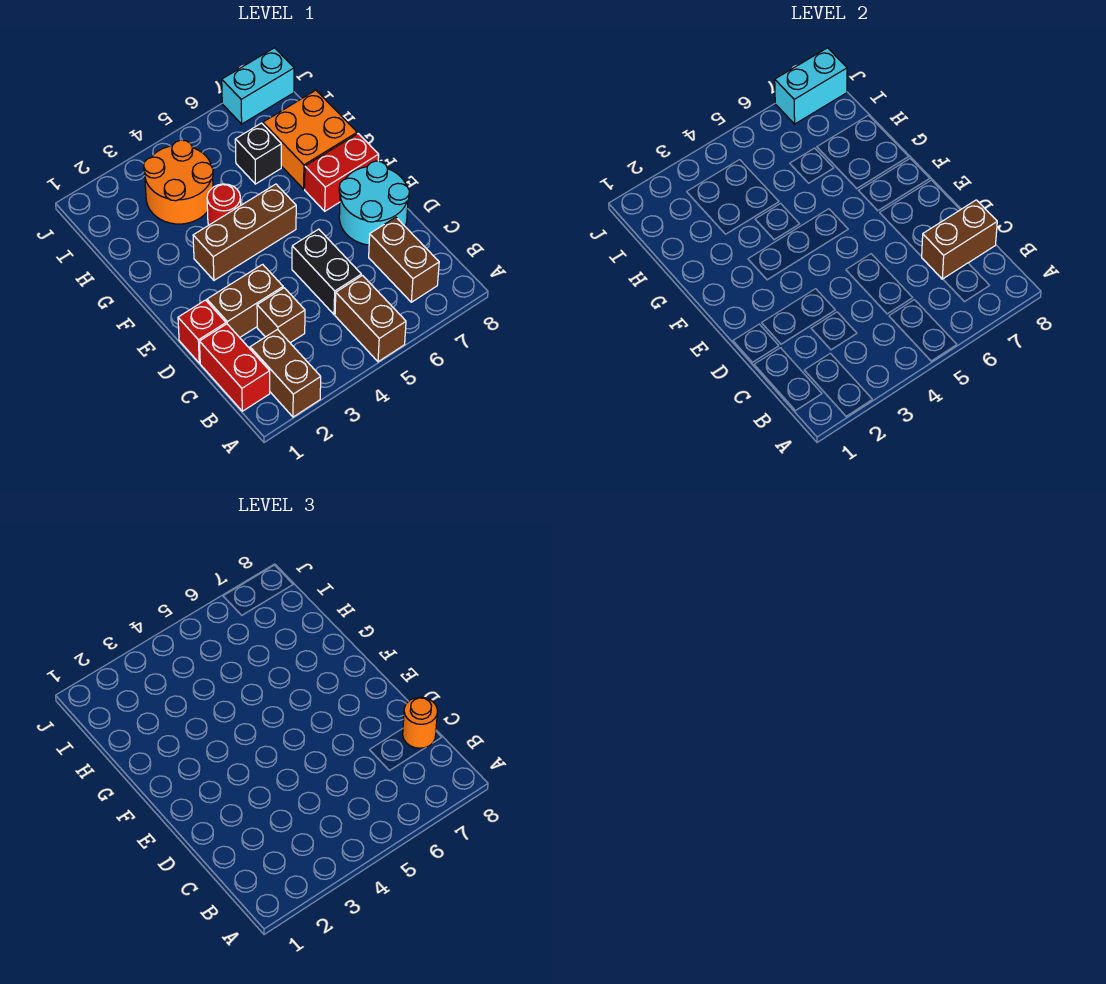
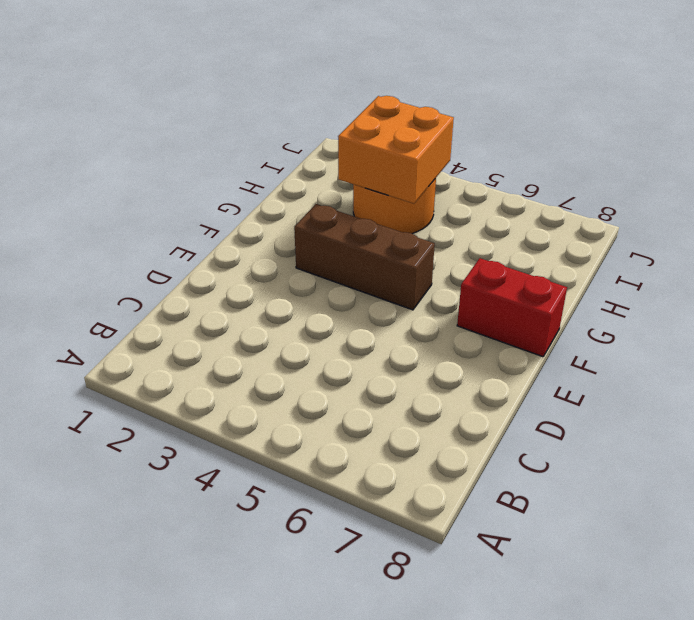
orange 2x2 brick [338,96,454,204] -> orange 2x2 brick moved to [263,90,357,189]
none -> brown 1x2 brick [250,330,321,417]
none -> brown 1x2 brick [335,275,406,362]
none -> red 1x2 brick [199,324,270,411]

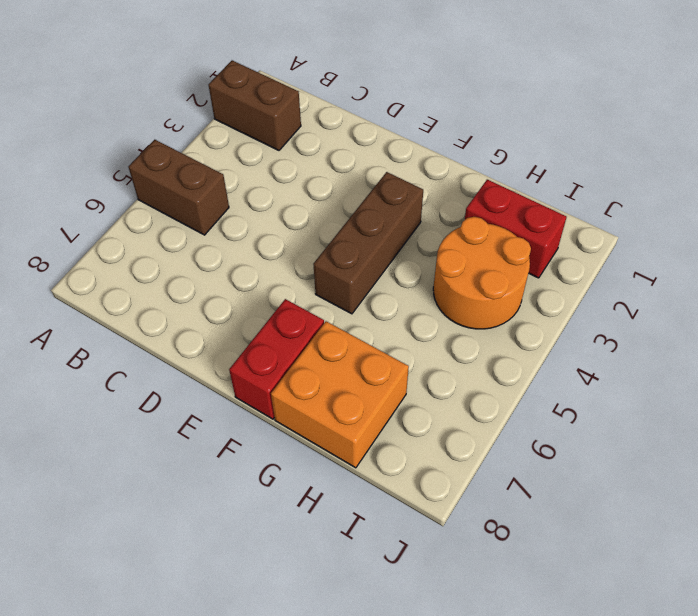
red 1x2 brick [465,180,566,278] -> red 1x2 brick moved to [199,324,270,411]
none -> brown 1x2 brick [369,217,439,302]
none -> brown 1x1 brick [257,288,305,343]
none -> black 1x2 brick [292,229,361,315]

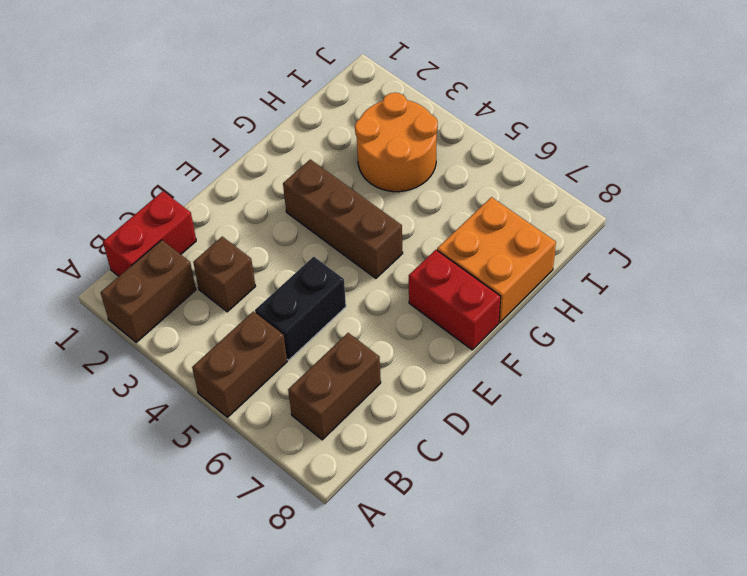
none -> red 1x1 brick [178,300,226,363]
none -> brown 1x2 brick [207,264,283,337]
none -> cyan 2x2 round brick [339,161,409,245]

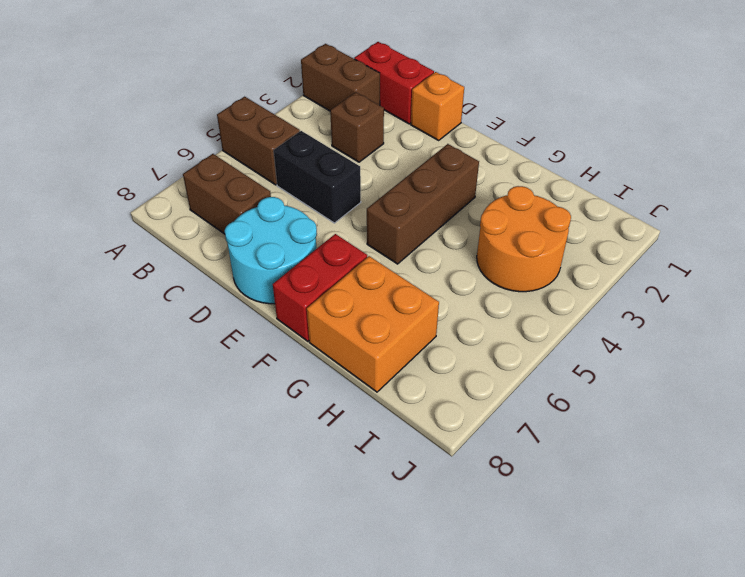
orange 1x1 brick [411,72,464,140] -> red 1x1 brick [178,300,226,363]
none -> brown 1x2 brick [207,264,283,337]
none -> red 1x1 round brick [207,184,241,225]
none -> black 1x1 brick [235,123,281,184]

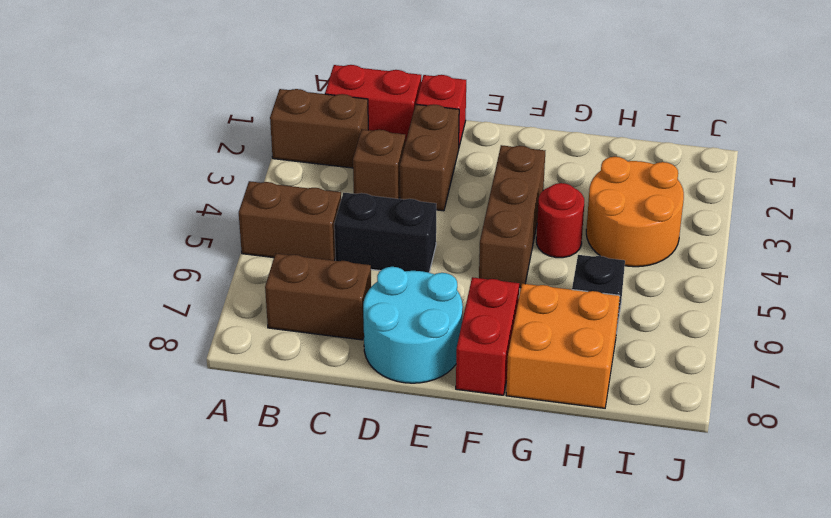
none -> cyan 1x2 brick [222,48,294,124]
none -> brown 1x2 brick [922,200,997,279]
none -> cyan 1x2 brick [775,48,847,124]

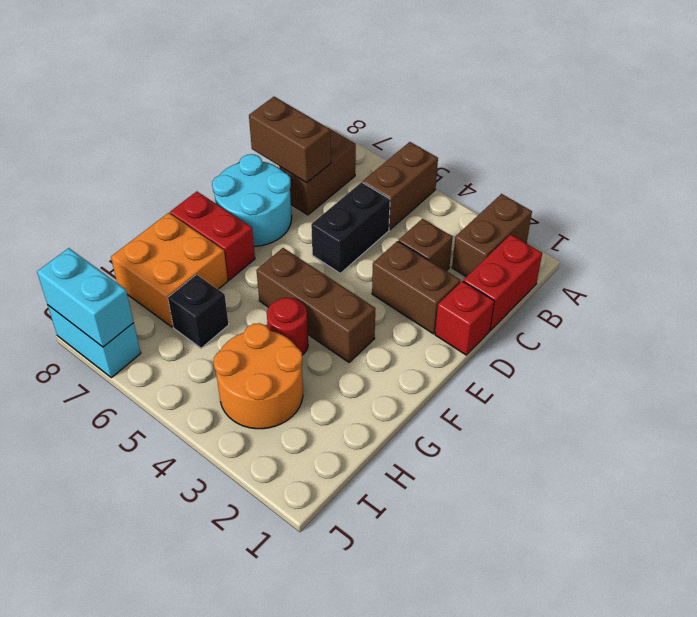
none -> orange 1x1 round brick [403,697,438,748]

